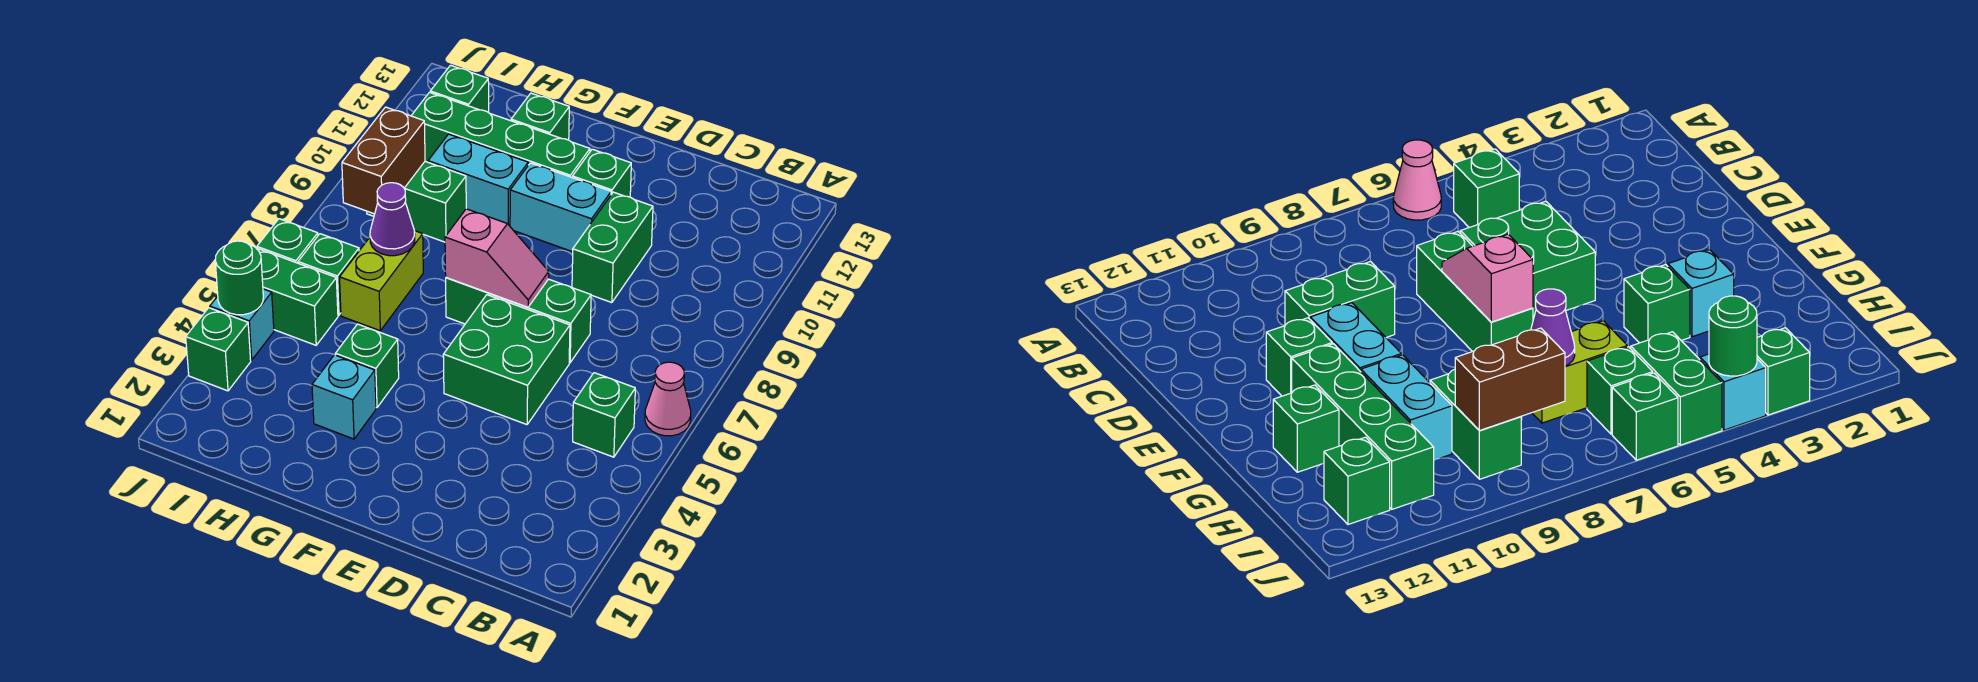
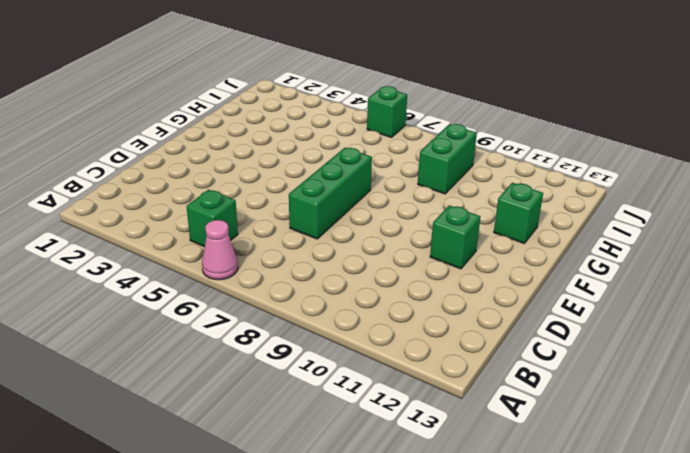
none -> green 2x2 brick [443,295,570,425]
none -> green 1x2 brick [572,192,653,303]
none -> cyan 1x2 brick [510,163,611,252]

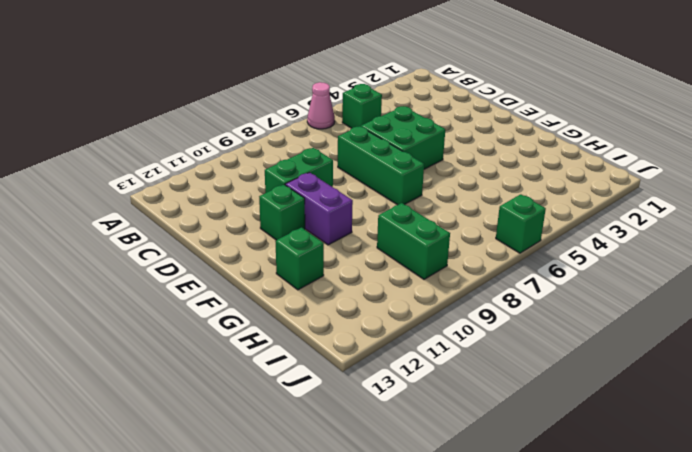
purple 1x2 brick [285,173,353,245] -> cyan 1x2 brick [510,163,611,252]
none -> green 1x4 brick [411,92,590,178]
none -> cyan 1x1 brick [312,355,376,439]
none -> green 1x1 brick [335,324,399,408]

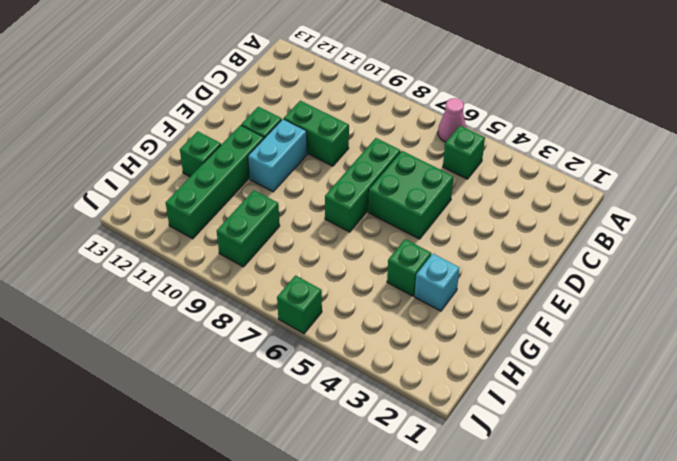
none -> cyan 1x2 brick [428,134,528,226]
none -> lime 1x2 brick [340,231,423,331]
none -> green 1x2 brick [256,248,338,345]

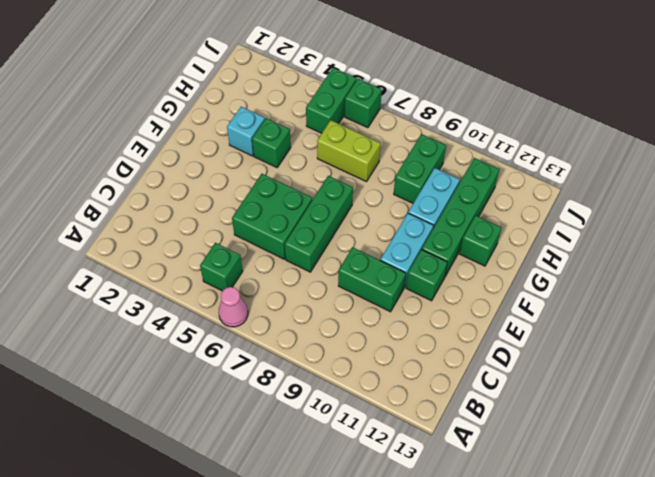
none -> green 1x1 brick [298,234,359,315]
none -> green 1x1 brick [430,65,489,113]
none -> green 1x1 brick [186,308,251,391]

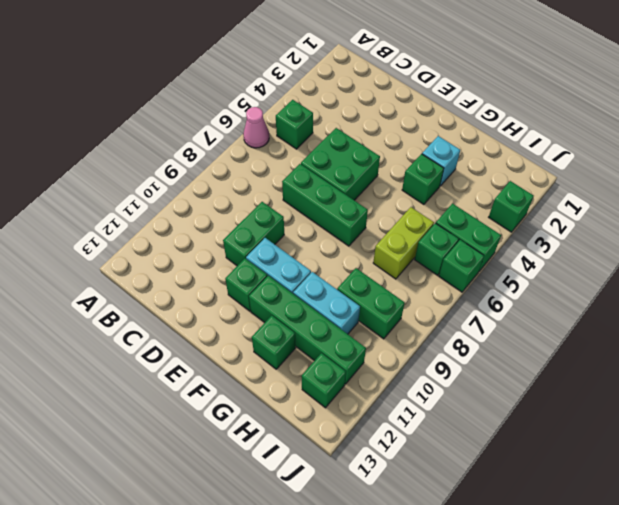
none -> cyan 1x1 brick [210,289,274,360]
none -> pink 1x2 slope [445,209,549,307]
none -> purple 1x1 cone [370,183,415,256]

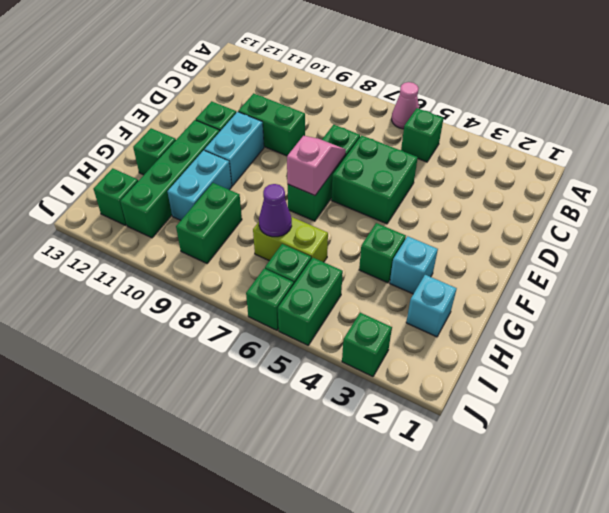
cyan 1x1 brick [406,275,457,337] -> cyan 1x1 brick moved to [210,289,274,360]
none -> brown 1x2 brick [342,107,425,214]
none -> green 1x1 round brick [215,241,263,315]

